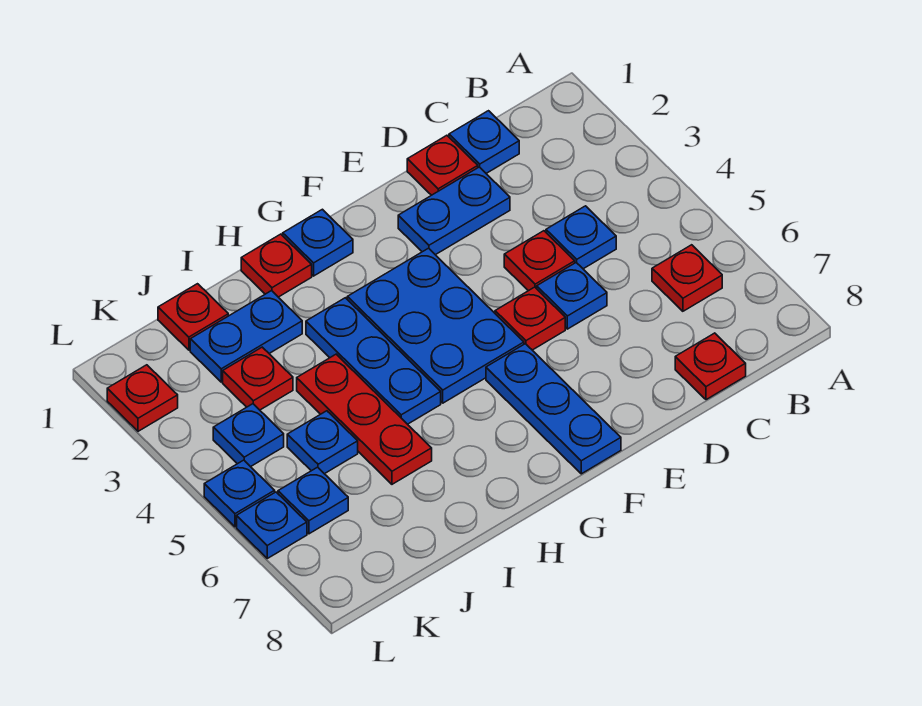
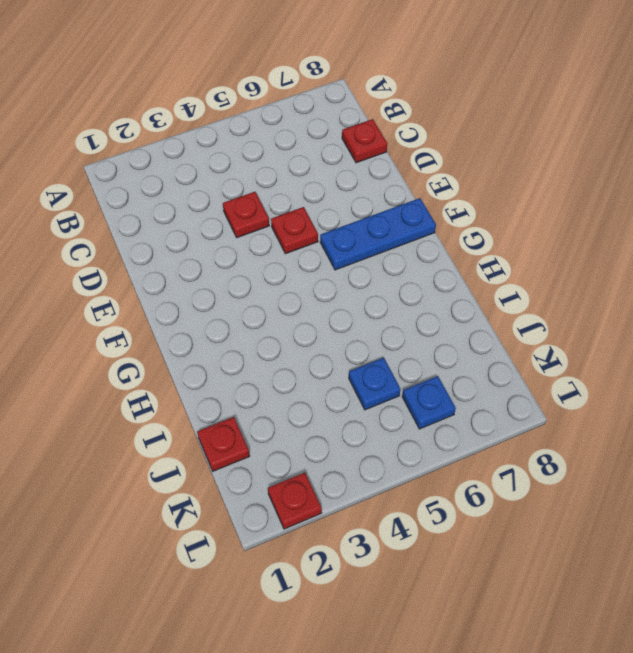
none -> red 1x1 plate [652,245,722,311]
none -> blue 1x1 plate [449,111,519,173]
none -> blue 1x1 plate [546,206,616,269]

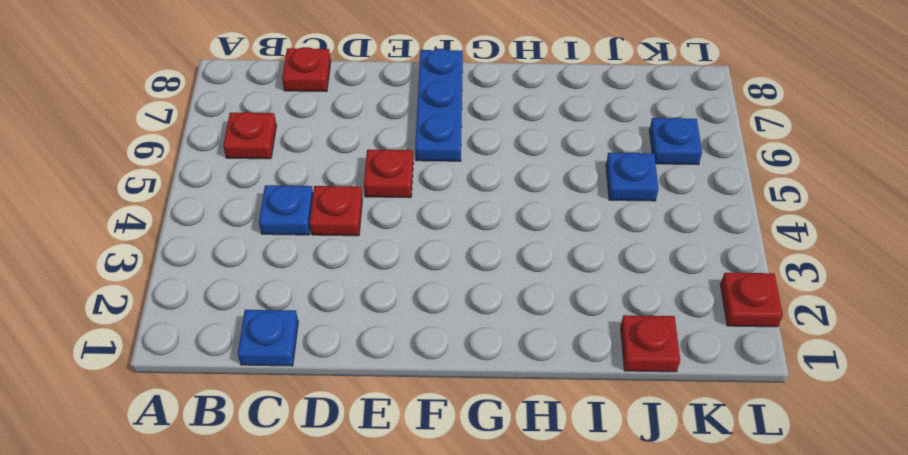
none -> red 1x1 plate [407,135,478,195]
none -> blue 1x2 plate [398,167,510,255]
none -> blue 1x1 plate [537,263,607,329]

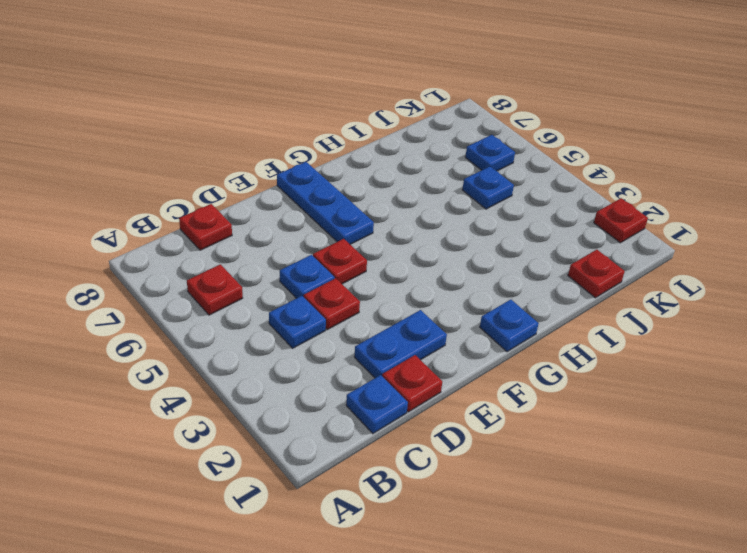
none -> blue 2x3 plate [347,248,524,403]
none -> red 1x1 plate [241,234,312,297]
none -> blue 1x3 plate [306,298,441,424]

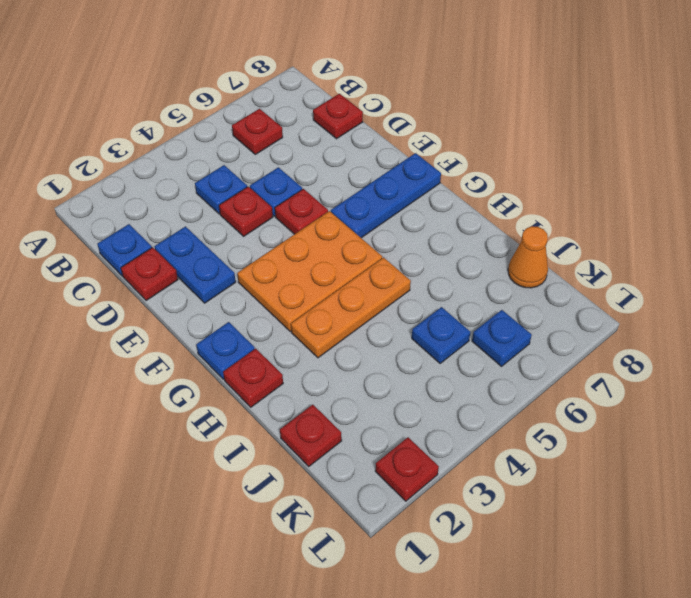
orange 2x3 plate [237,211,382,331] -> blue 2x3 plate [347,248,524,403]
orange 1x3 plate [291,257,411,358] -> blue 1x3 plate [306,298,441,424]
orange 1x1 cone [508,226,548,288] -> none
none -> blue 1x2 plate [190,291,302,382]
none -> red 1x3 plate [297,354,432,484]
none -> red 1x1 plate [223,347,293,410]

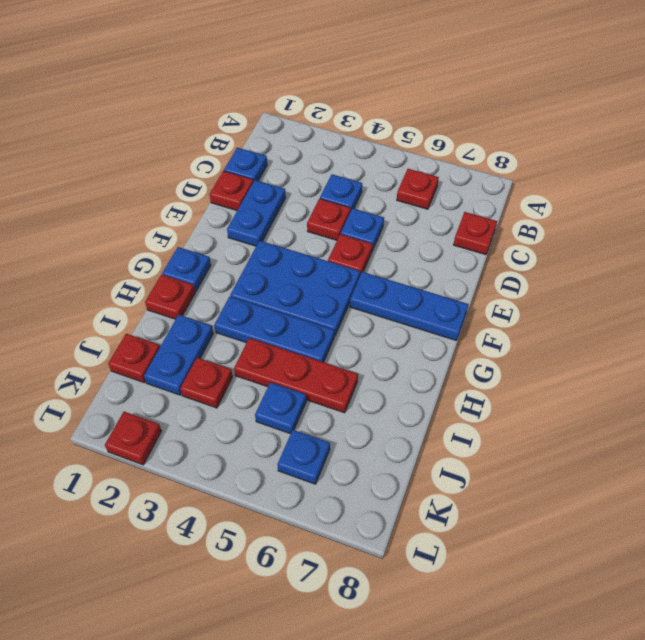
none -> blue 1x1 plate [213,404,284,467]
none -> blue 1x1 plate [204,460,275,527]
none -> blue 1x1 plate [237,492,307,558]

